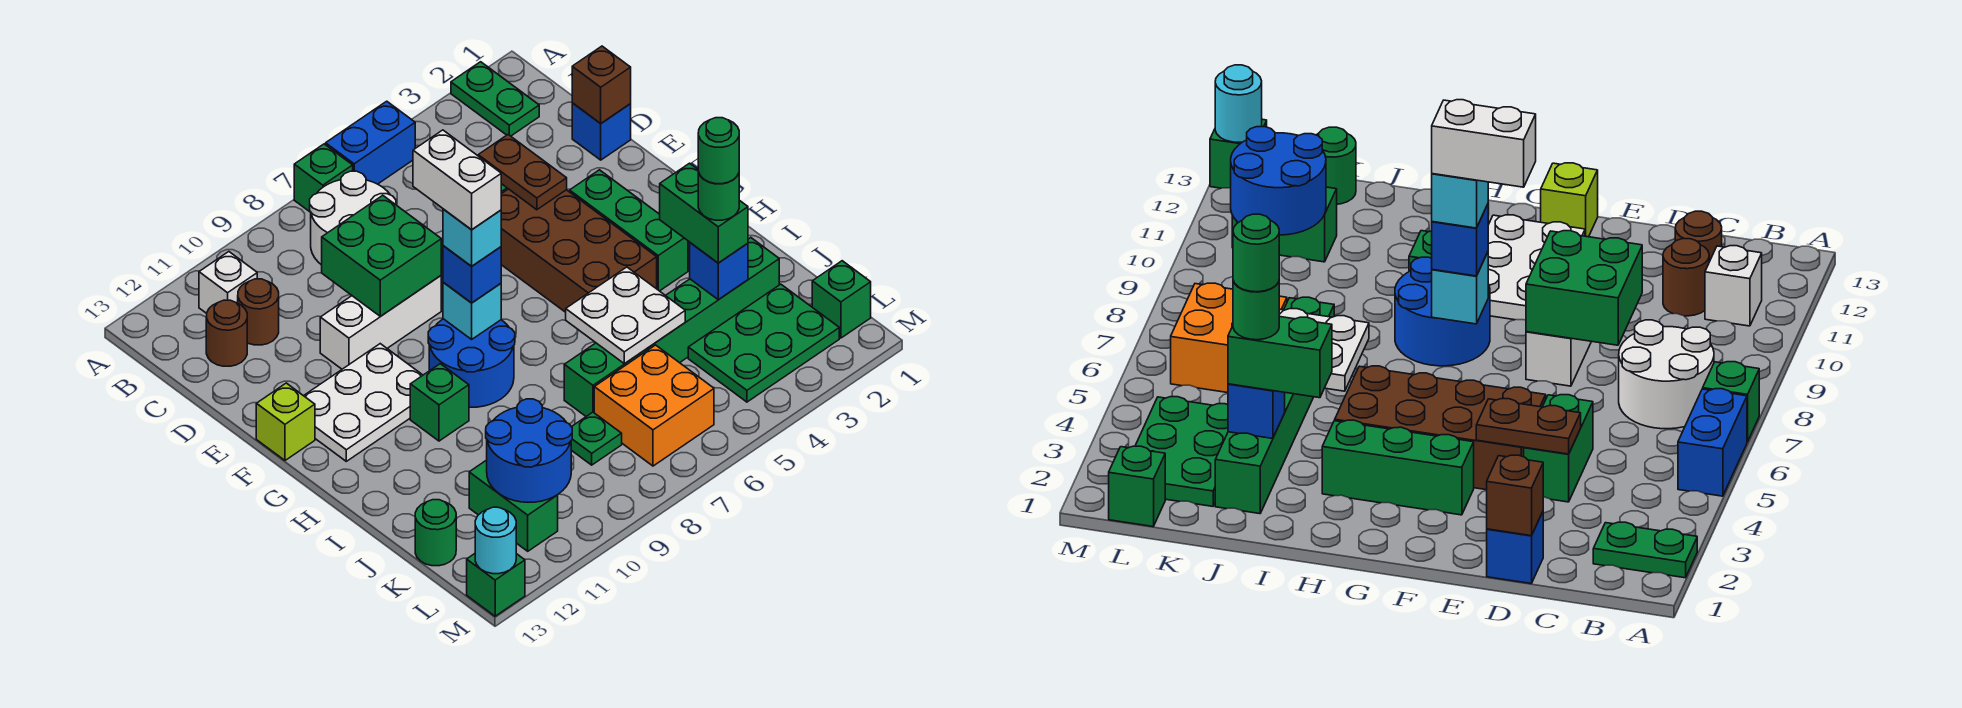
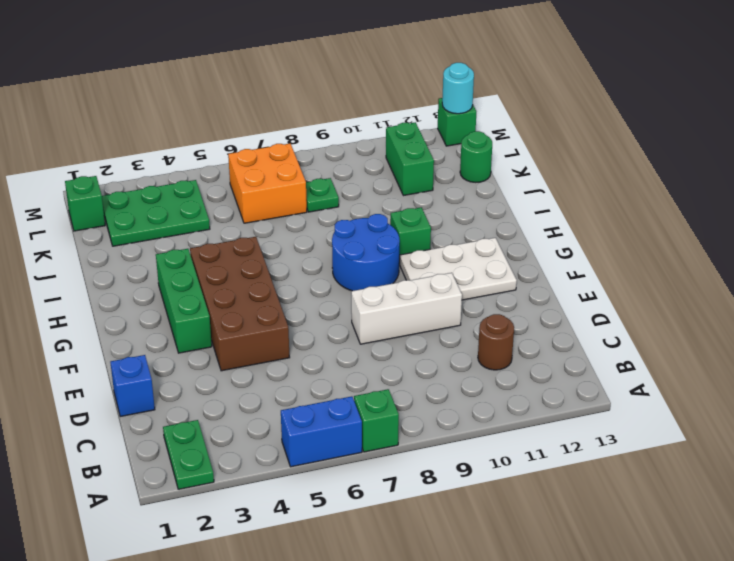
none -> white 2x2 round brick [310,171,396,265]
none -> white 1x1 brick [199,252,257,313]
none -> brown 1x1 round brick [206,300,247,366]
none -> green 1x2 brick [1524,395,1593,502]

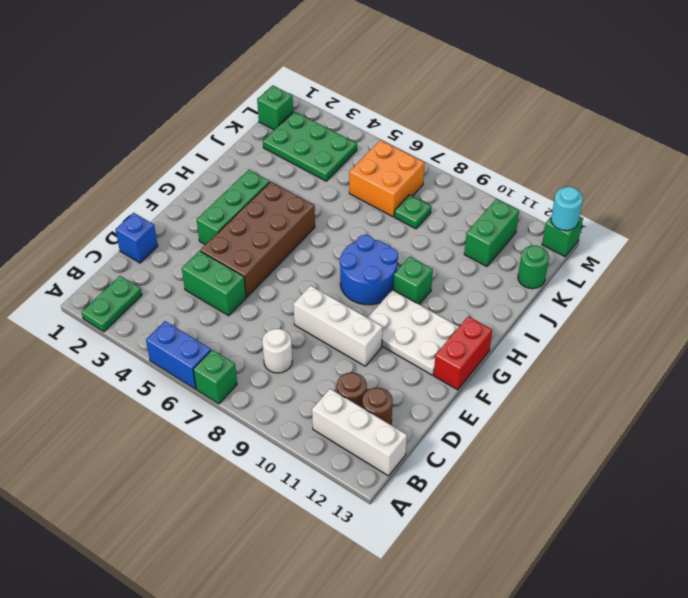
white 1x3 brick [312,389,407,476] -> white 1x1 brick [199,252,257,313]
white 1x1 round brick [262,329,292,373] -> white 2x2 round brick [310,171,396,265]
red 1x2 brick [434,316,492,390] -> lime 1x1 brick [256,383,315,460]
none -> green 1x6 brick [564,238,779,416]
none -> brown 1x1 brick [572,46,631,123]
none -> brown 1x2 plate [478,135,567,210]
none -> green 2x2 brick [322,195,441,316]

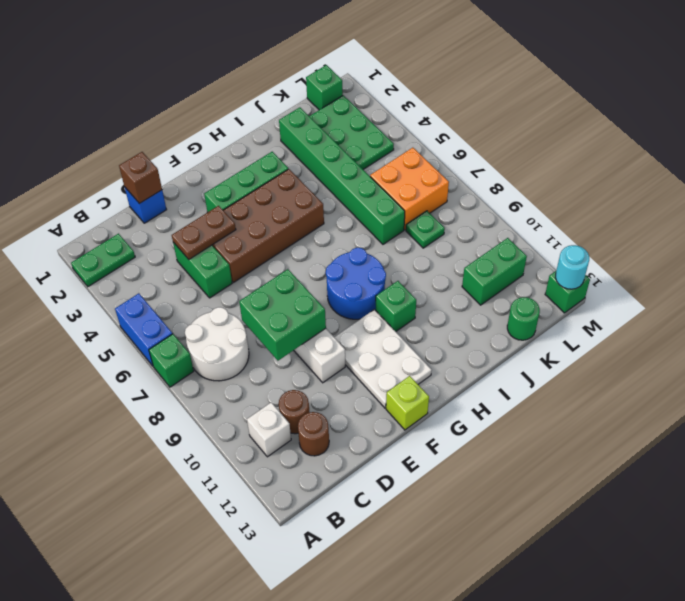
none -> cyan 1x1 brick [443,283,501,339]
none -> white 2x2 plate [566,267,685,363]
none -> blue 1x1 brick [690,243,748,300]
none -> blue 2x2 round brick [486,399,572,502]

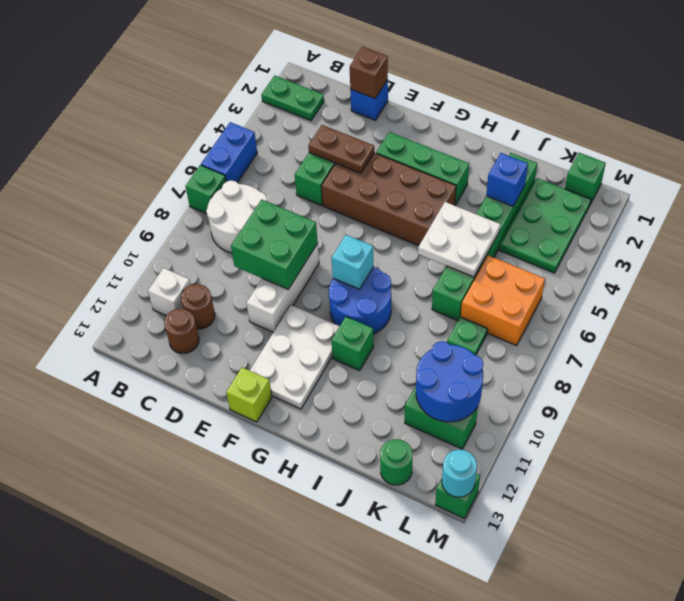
none -> blue 1x1 brick [443,246,501,303]
none -> green 1x2 brick [660,163,748,263]
none -> cyan 1x1 brick [443,209,501,266]
none -> green 1x1 round brick [698,172,739,220]

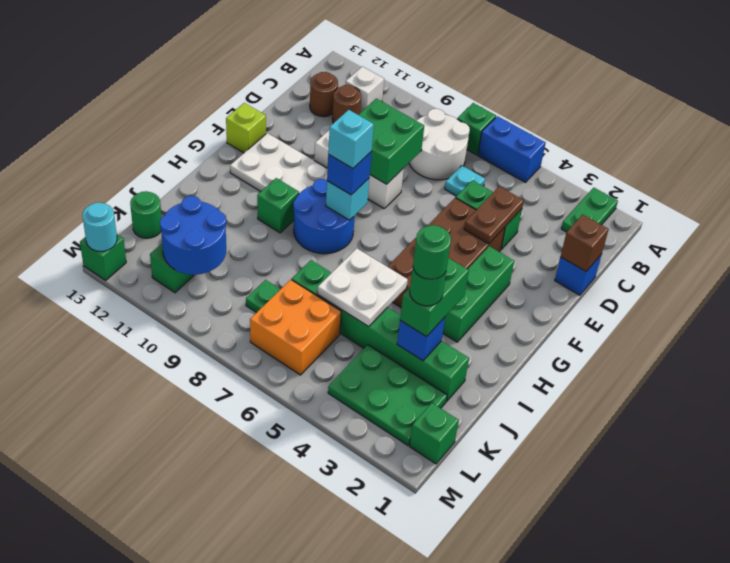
cyan 1x1 plate [445,166,485,196] -> none
none -> white 1x2 brick [413,130,501,230]

